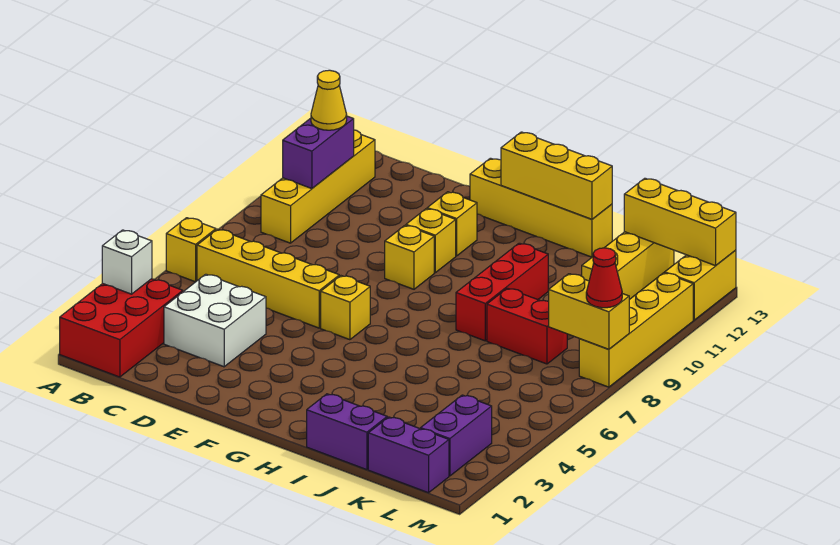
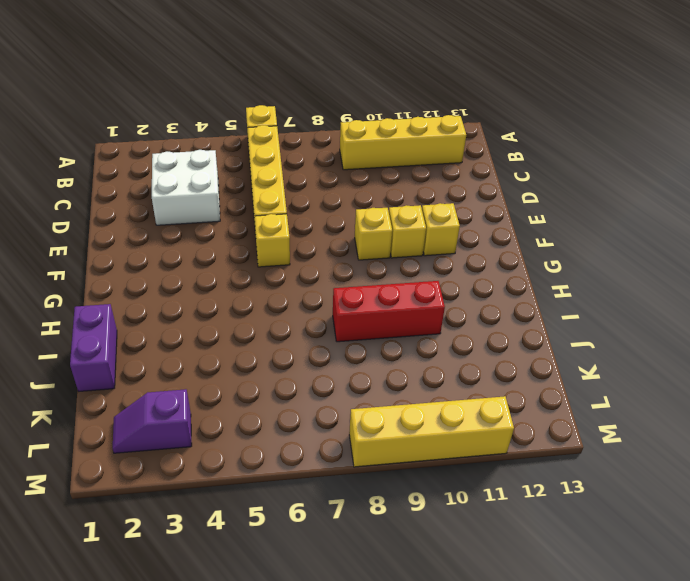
purple 1x2 slope [113,389,192,453] -> purple 1x2 brick [421,395,492,476]
none -> red 2x3 brick [60,279,183,377]
none -> yellow 1x4 brick [470,158,612,257]
none -> red 1x2 brick [487,288,567,364]

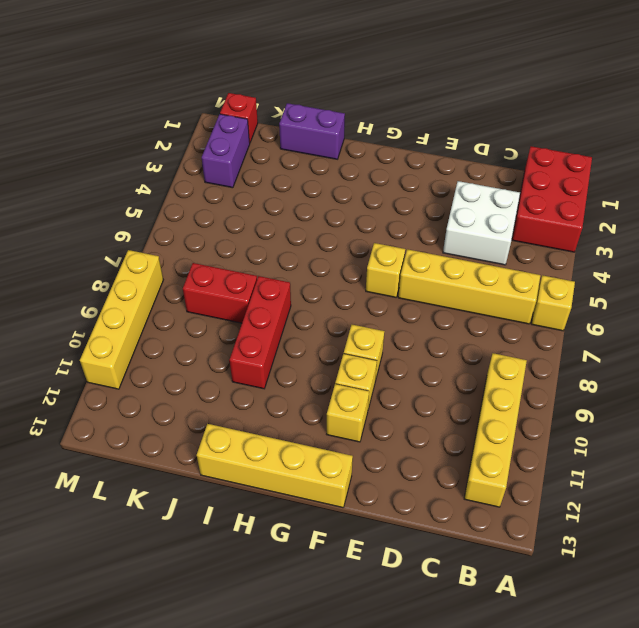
red 1x1 brick [220,93,258,143] -> purple 1x2 brick [368,417,449,493]
none -> yellow 1x3 brick [582,232,674,300]
none -> yellow 1x2 brick [665,250,736,320]
none -> white 1x1 brick [102,230,152,294]

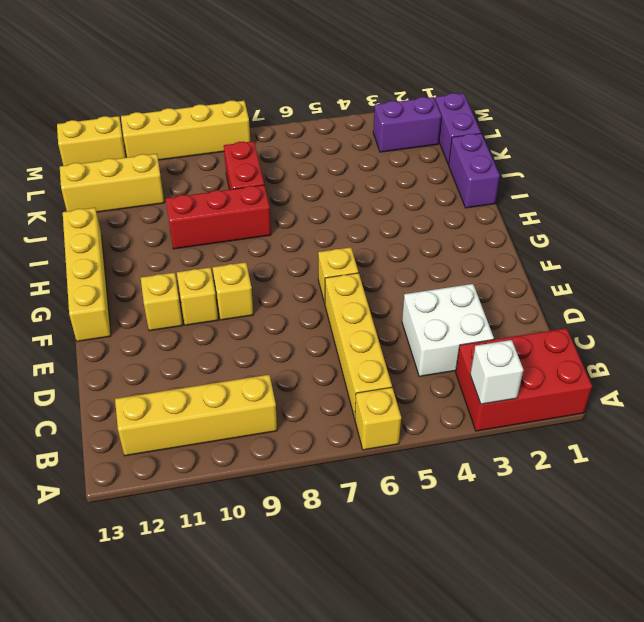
none -> purple 1x2 brick [283,116,354,189]
none -> yellow 1x3 brick [501,132,612,219]
none -> yellow 1x3 brick [624,178,736,266]

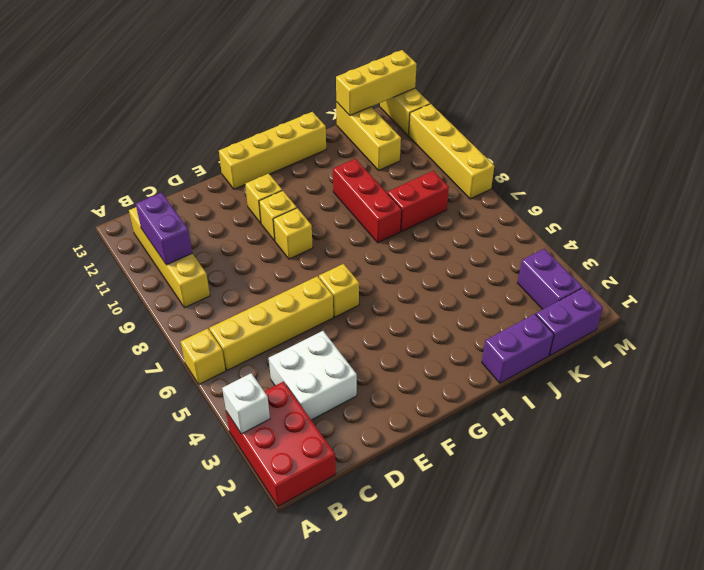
none -> yellow 1x3 brick [501,132,612,219]
none -> yellow 1x2 brick [549,274,629,349]
none -> yellow 1x1 cone [311,70,347,130]

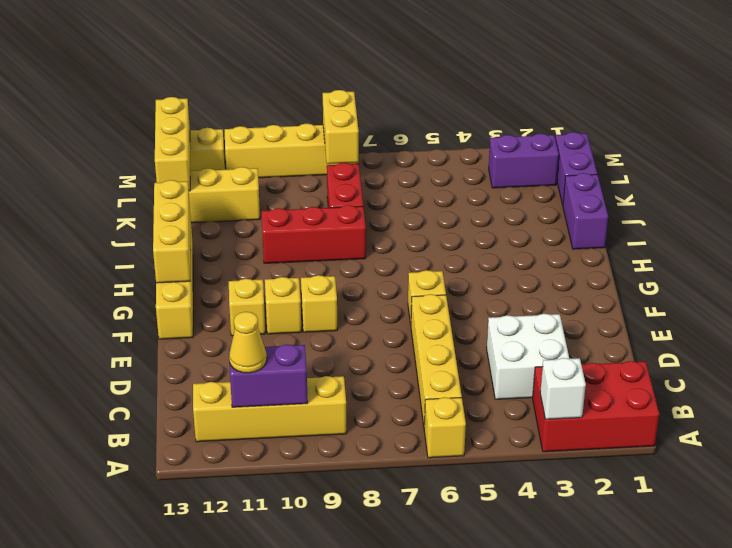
none -> red 1x1 cone [586,248,622,308]

